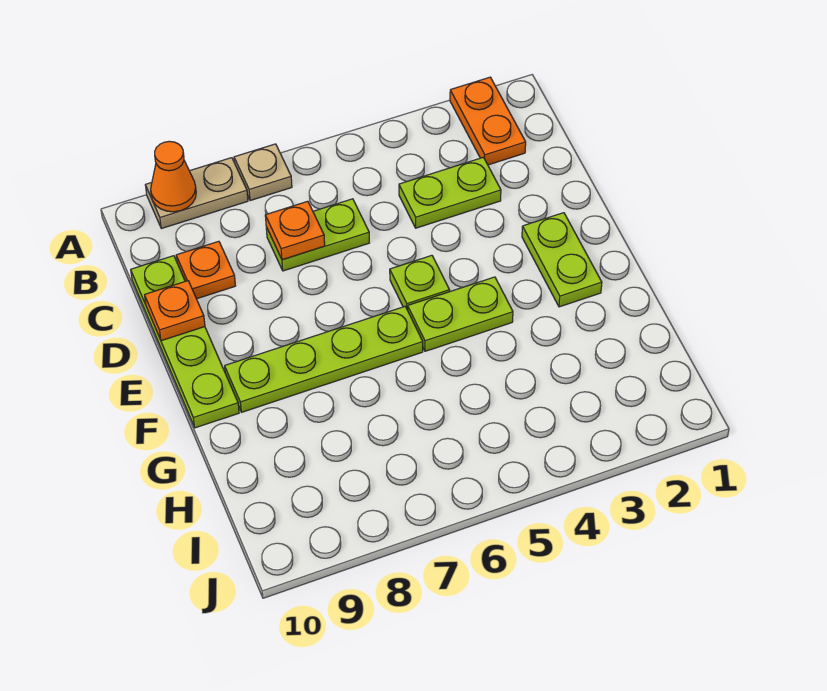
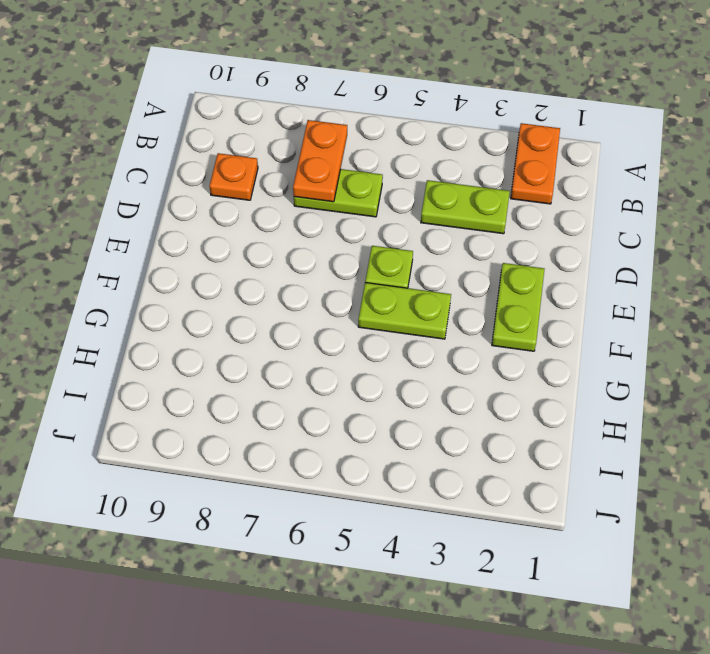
orange 1x2 plate [293,120,347,202] -> orange 1x1 plate [265,201,325,260]
none -> tan 1x1 plate [234,144,292,201]
none -> tan 1x2 plate [146,158,248,229]
none -> lime 1x4 plate [131,256,239,428]

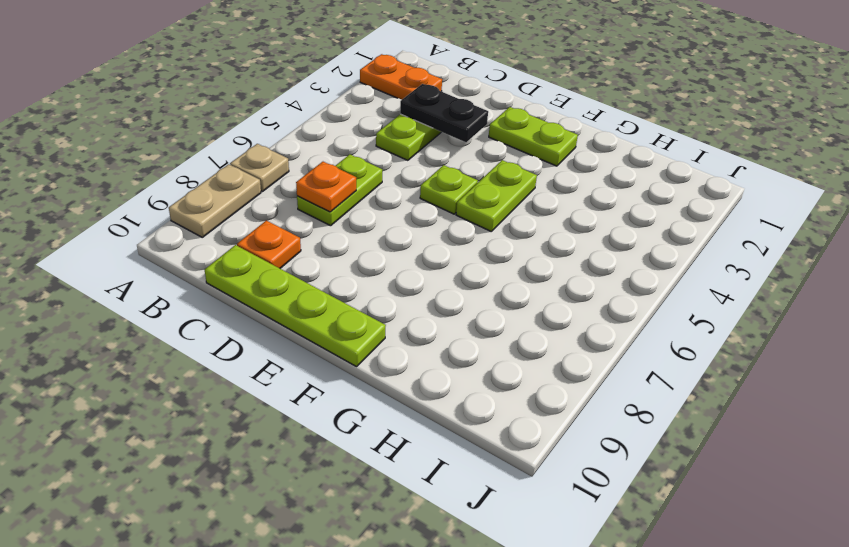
black 1x2 plate [400,84,488,142] -> none
none -> lime 1x4 plate [225,307,423,412]
none -> orange 1x1 cone [151,141,196,212]
none -> orange 1x1 plate [145,281,205,341]

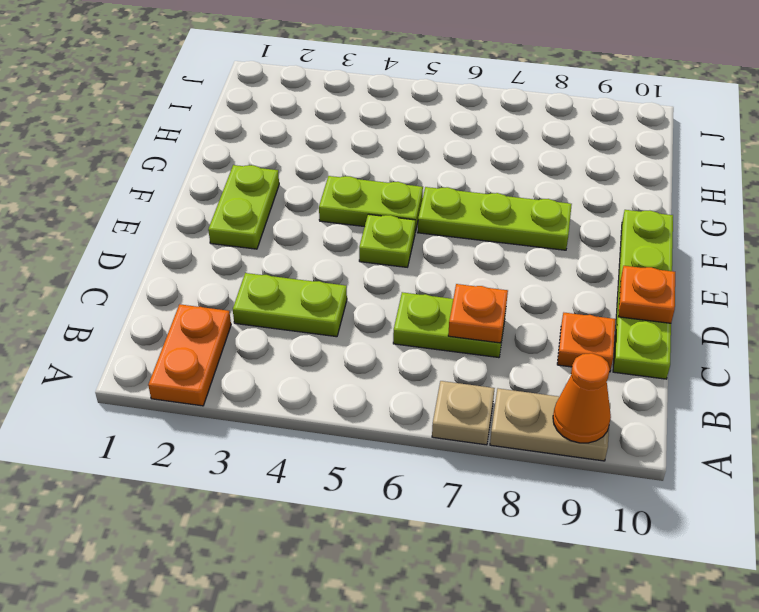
lime 1x3 plate [418,187,572,250] -> lime 1x4 plate [225,307,423,412]

